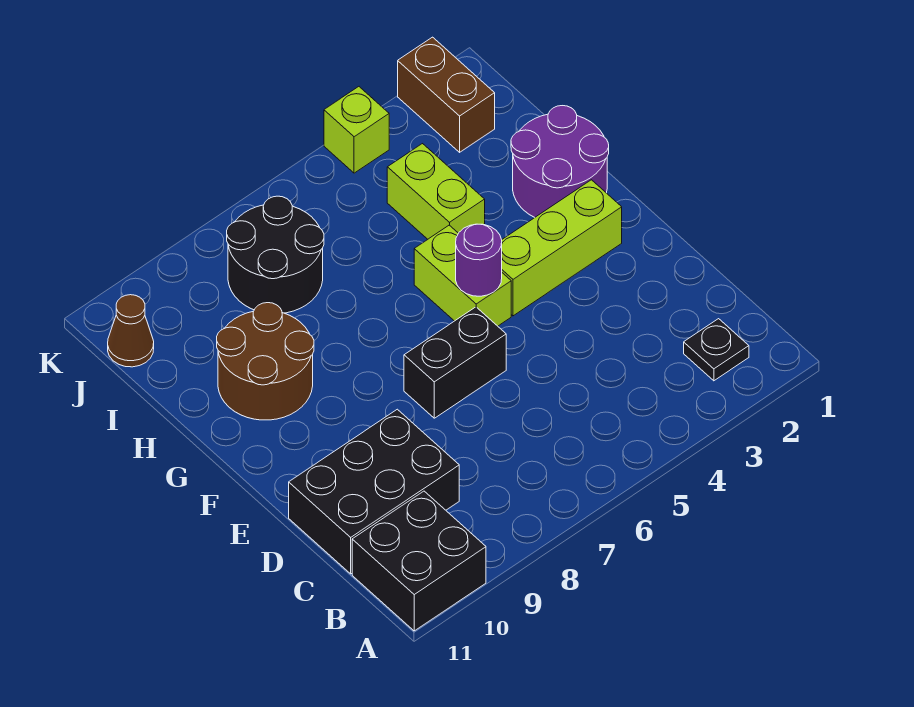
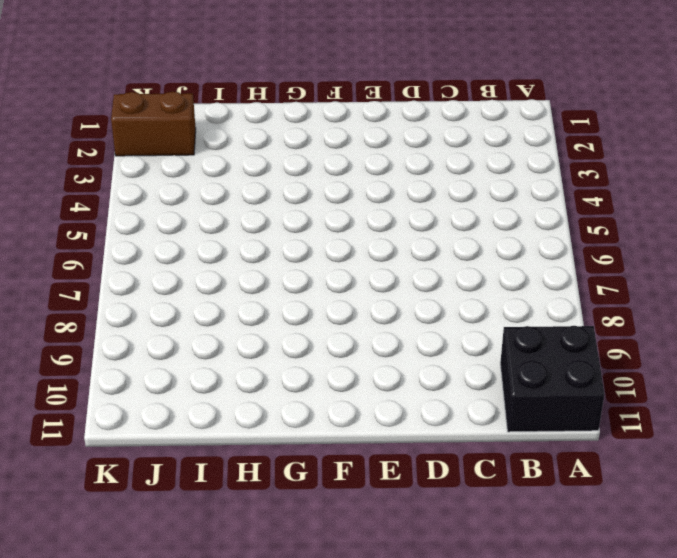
none -> black 1x1 plate [684,319,749,381]
none -> black 2x3 brick [289,409,459,574]
none -> black 1x2 brick [404,307,506,418]

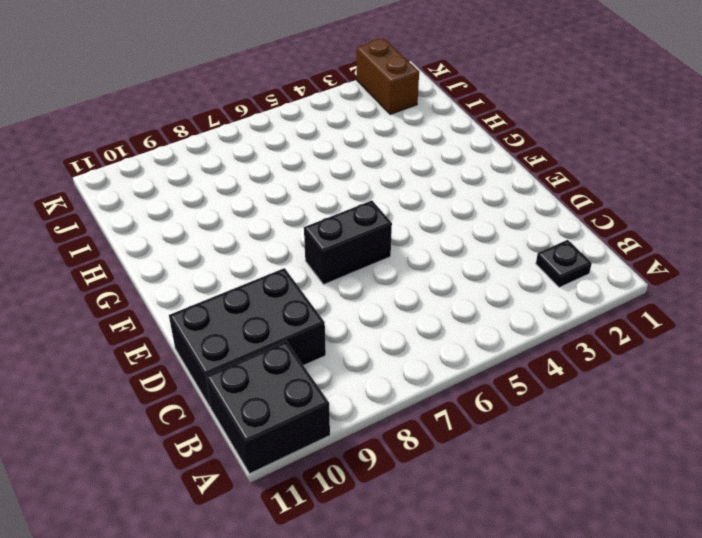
none -> lime 1x3 brick [502,180,622,316]
none -> lime 1x2 brick [414,225,511,326]
none -> purple 2x2 round brick [511,106,609,218]

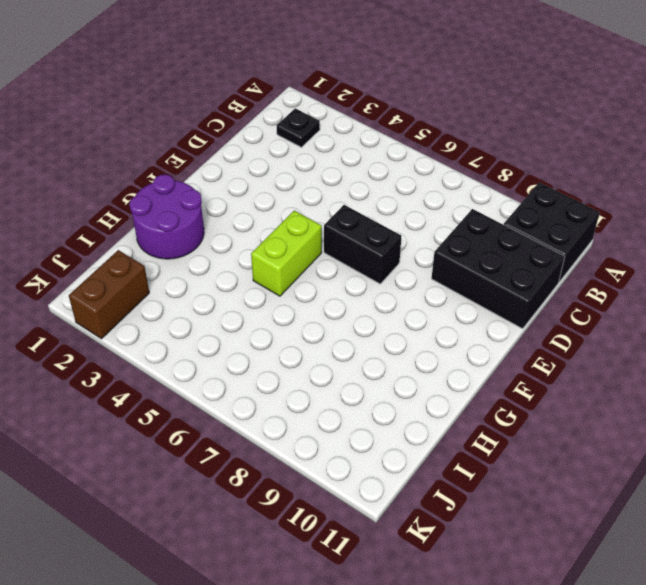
none -> lime 1x3 brick [502,180,622,316]
none -> brown 2x2 round brick [217,303,314,420]
none -> lime 1x2 brick [387,144,485,239]

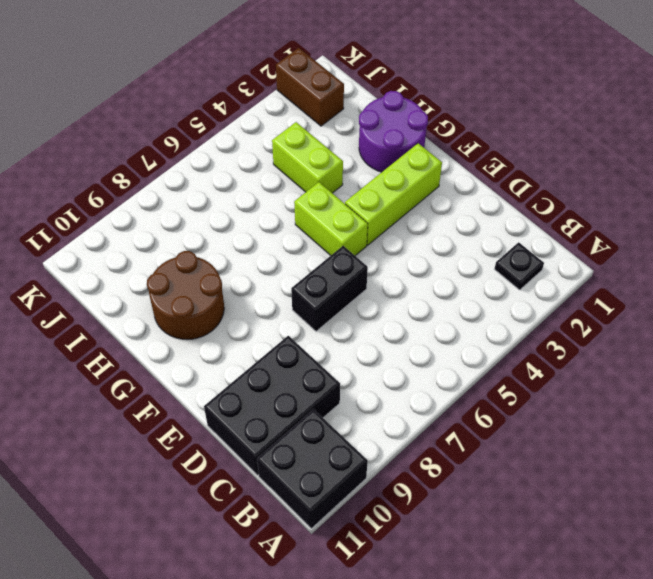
none -> black 2x2 round brick [227,196,324,313]
none -> brown 1x1 cone [108,295,154,367]
none -> lime 1x1 brick [324,87,389,173]

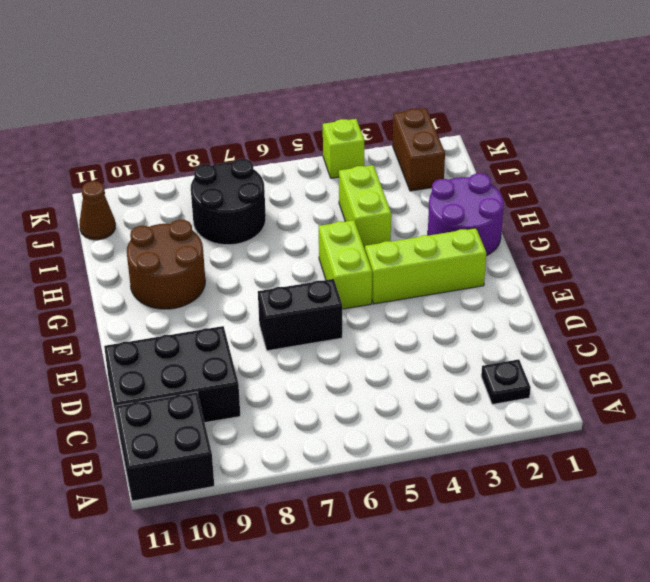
none -> purple 1x1 round brick [456,224,502,296]

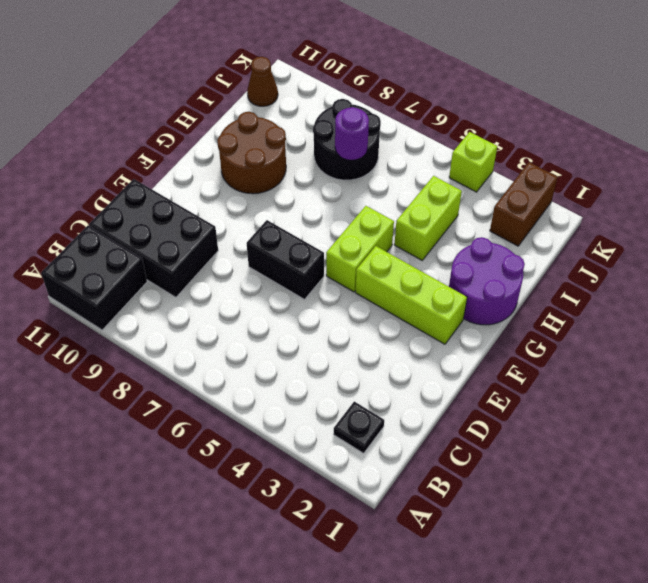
purple 1x1 round brick [335,107,369,160] -> purple 1x1 round brick moved to [456,224,502,296]

